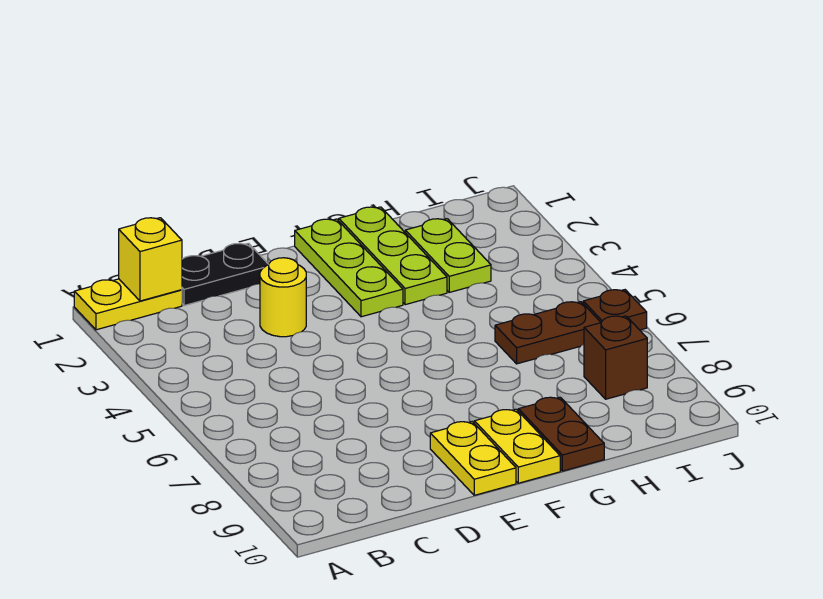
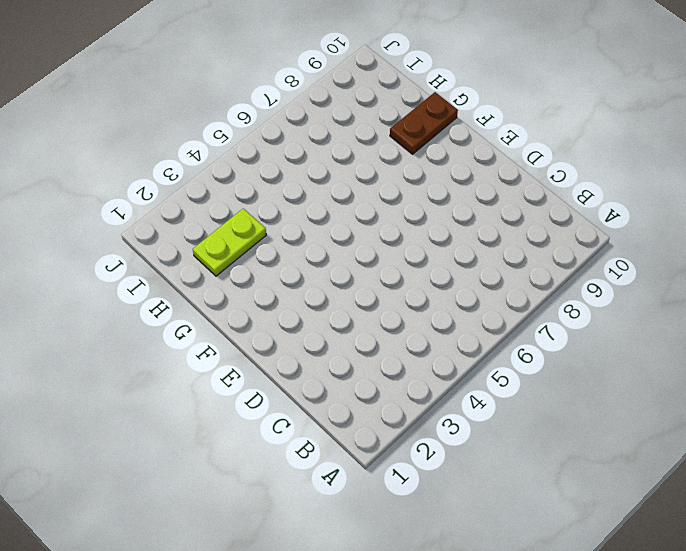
none -> yellow 1x2 plate [74,279,182,330]
none -> black 1x2 plate [182,243,269,306]
none -> yellow 1x1 round brick [260,258,306,337]

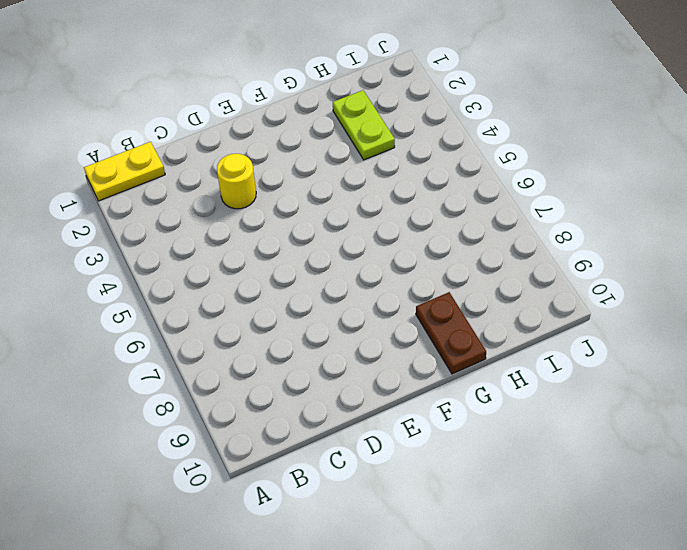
none -> black 1x2 plate [182,243,269,306]
none -> yellow 1x2 plate [430,422,516,495]
none -> lime 1x3 plate [295,219,403,317]

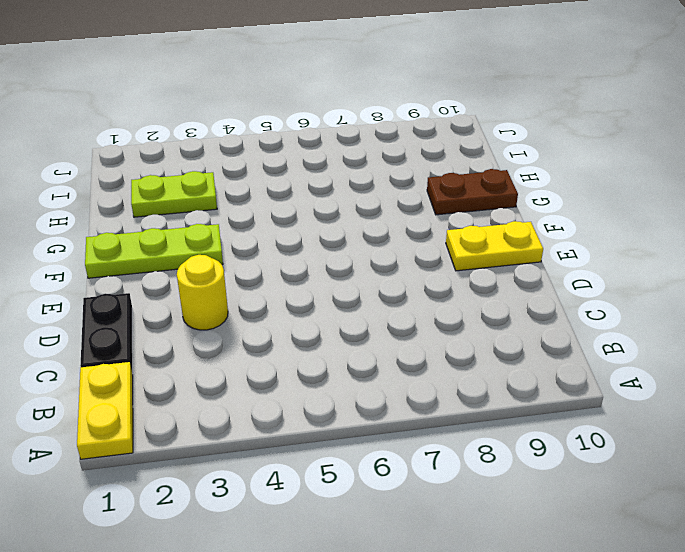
none -> yellow 1x2 plate [474,409,560,483]
none -> lime 1x3 plate [339,207,447,305]
none -> brown 1x2 plate [495,302,601,364]

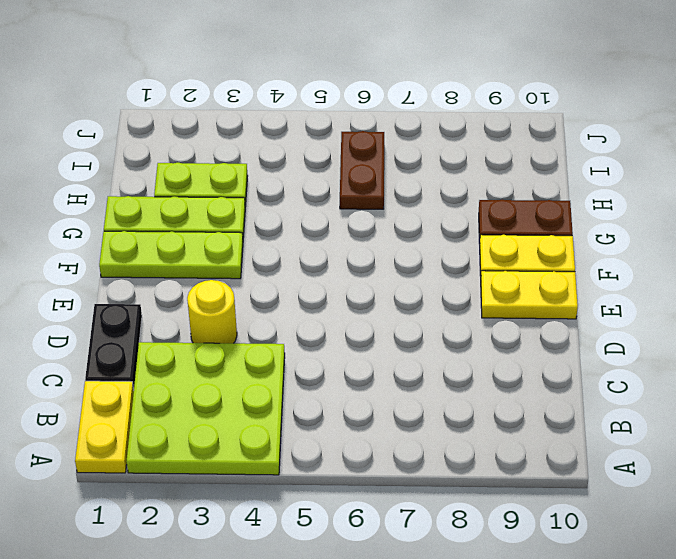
lime 3x3 plate [126,342,285,475] -> none
none -> brown 1x1 brick [584,316,647,399]
none -> brown 1x1 plate [583,290,647,330]
none -> yellow 1x1 brick [119,218,182,301]

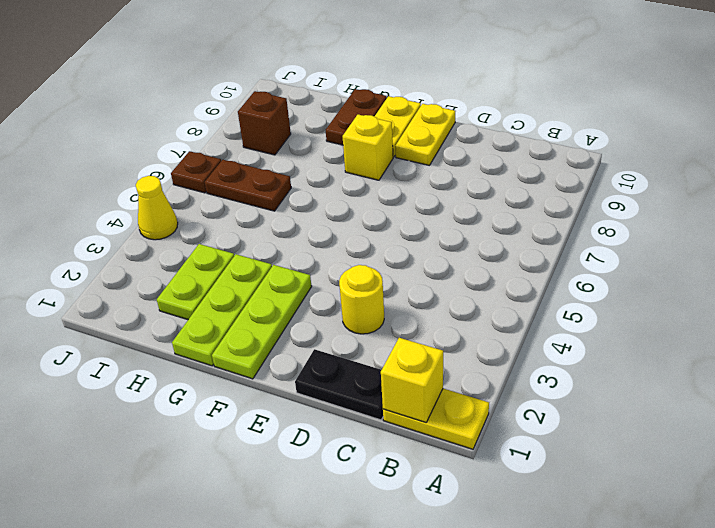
yellow 1x1 brick [343,115,393,180] -> none
yellow 1x1 cone [136,176,178,240] -> none

